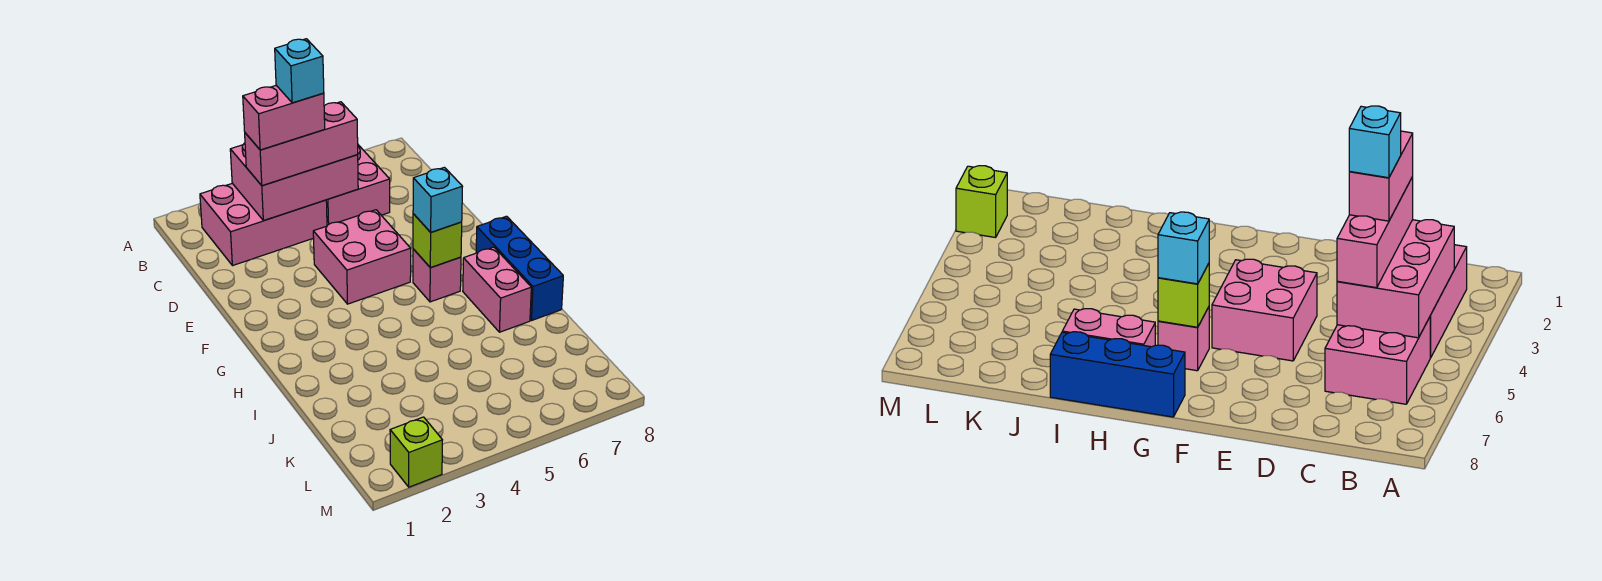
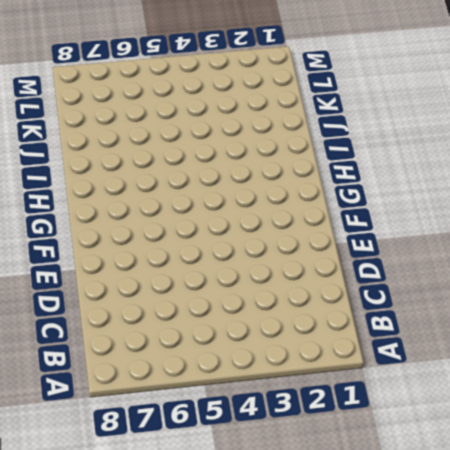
none -> pink 2x3 brick [200,183,327,266]
none -> pink 2x2 brick [326,145,390,225]
none -> pink 2x2 brick [313,210,411,304]

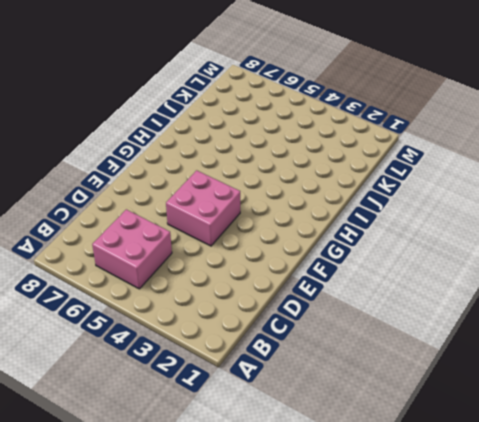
none -> pink 2x3 brick [200,183,327,266]
none -> pink 1x1 brick [413,249,461,302]
none -> blue 1x3 brick [476,216,563,321]

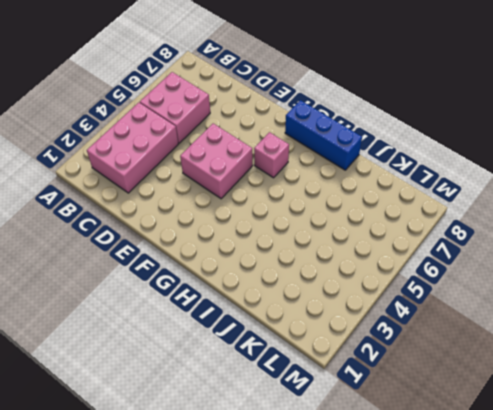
none -> pink 1x2 brick [463,247,531,332]
none -> lime 1x1 brick [390,417,442,487]
none -> pink 2x3 brick [230,143,358,220]

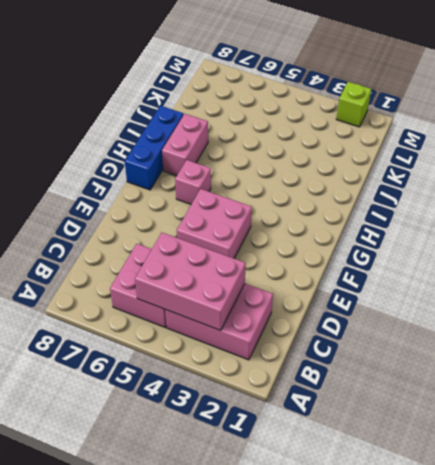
none -> lime 1x1 brick [413,214,462,268]
none -> pink 1x3 brick [245,102,358,186]
none -> cyan 1x1 brick [413,167,463,232]

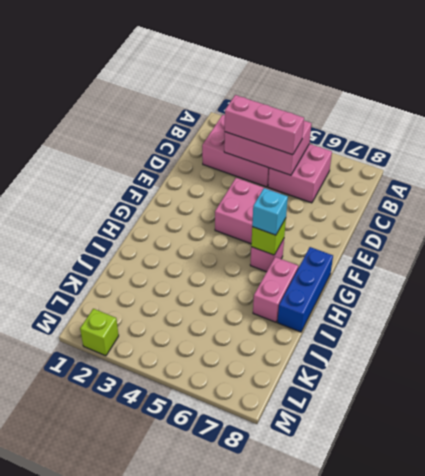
none -> pink 1x2 brick [243,85,325,150]
none -> cyan 1x1 brick [275,39,324,103]

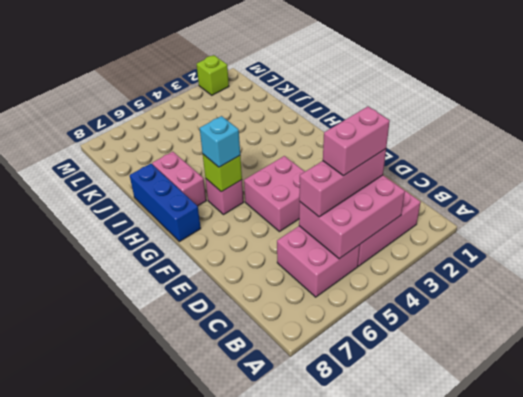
none -> cyan 1x1 brick [275,39,324,103]

